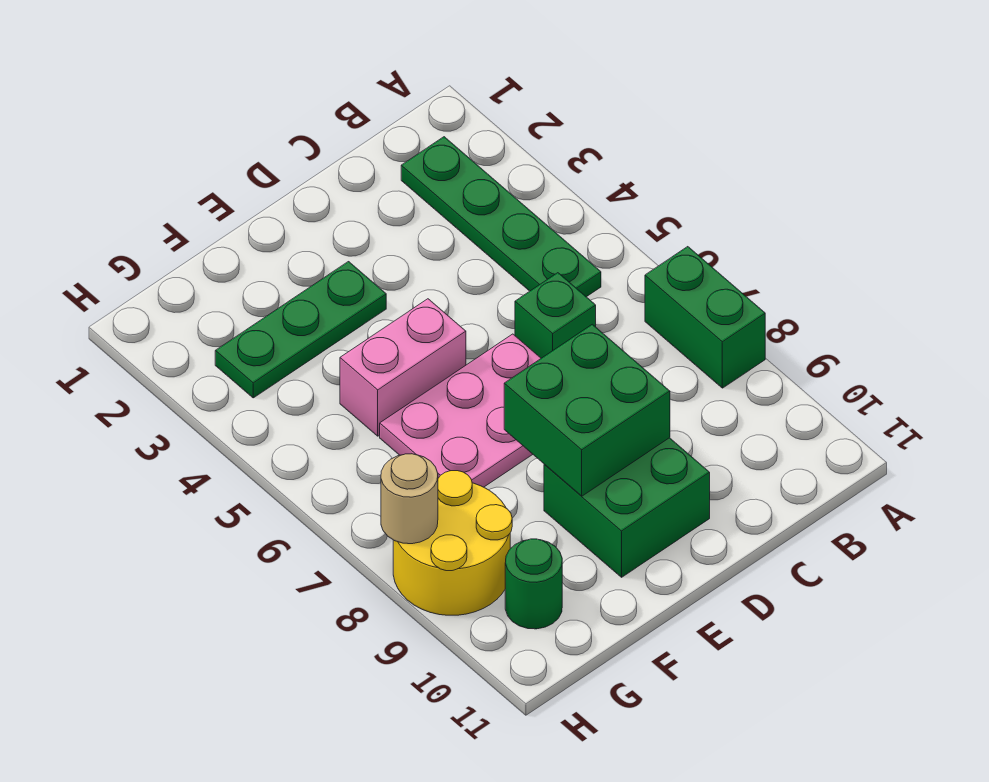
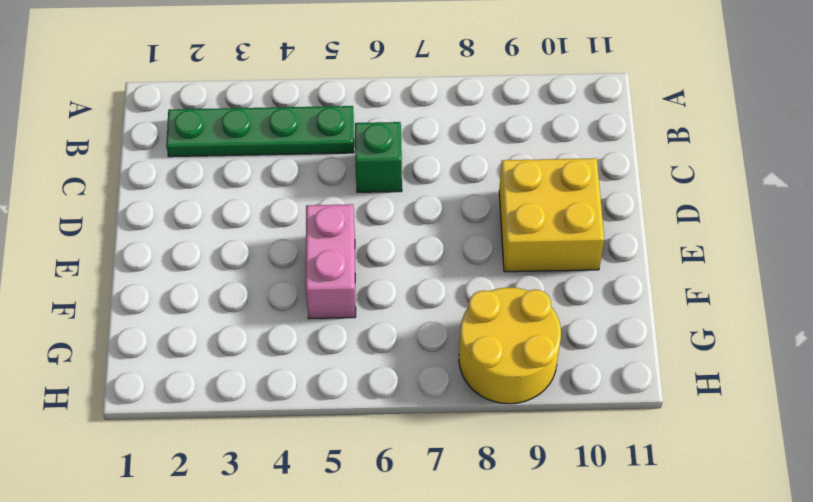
yellow 2x2 brick [499,158,604,272] -> green 2x2 brick [544,438,710,577]
none -> green 1x2 brick [645,247,765,388]
none -> pink 2x3 plate [380,334,541,487]

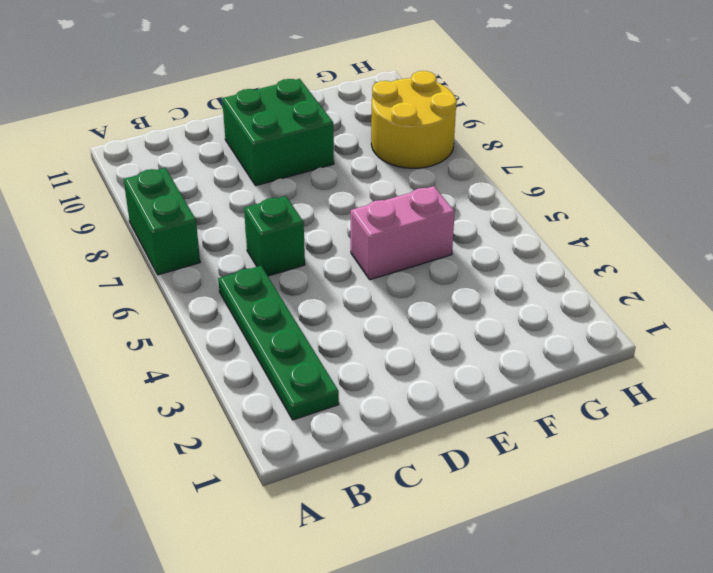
none -> pink 2x3 plate [380,334,541,487]
none -> green 1x3 plate [215,262,386,398]

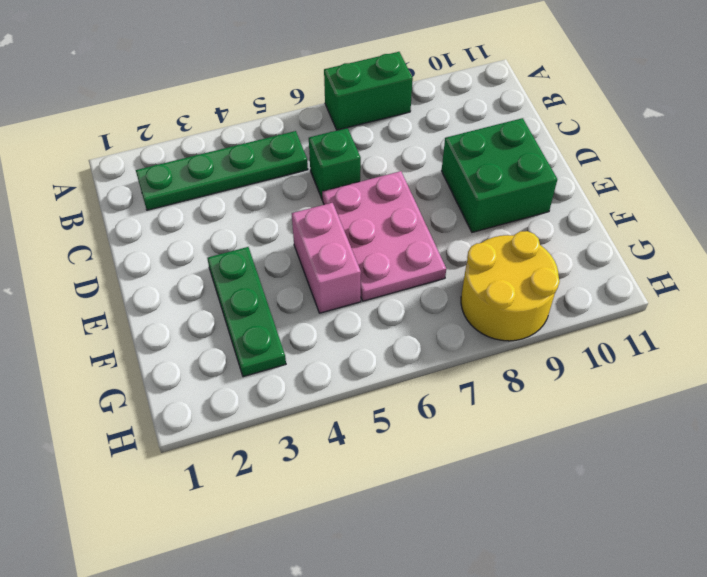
none -> green 1x1 round brick [505,539,562,629]
none -> green 2x2 brick [504,324,670,496]

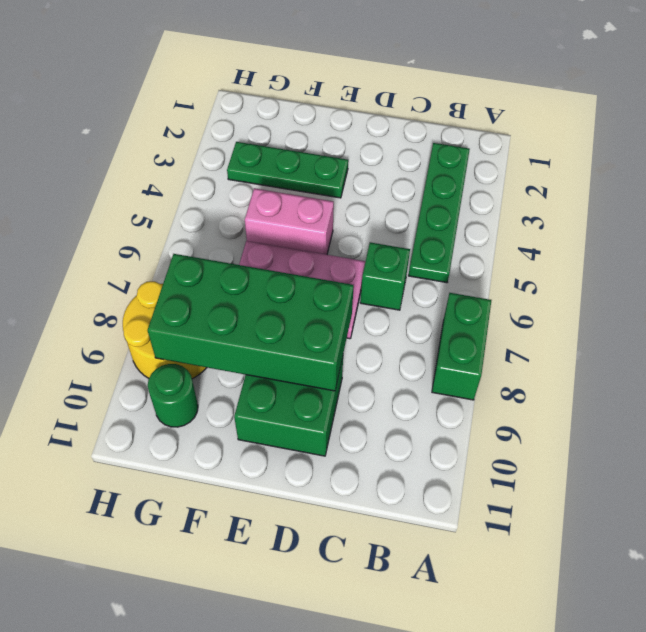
green 2x4 brick [148,254,354,391] -> green 2x2 brick [504,324,670,496]
none -> tan 1x1 round brick [381,454,438,544]

